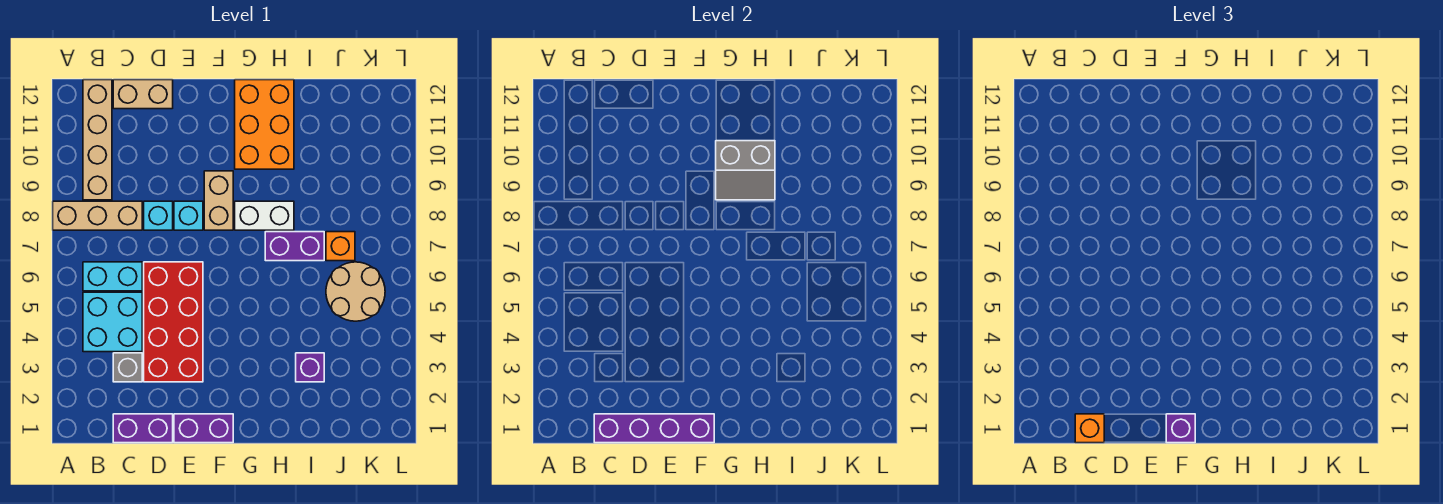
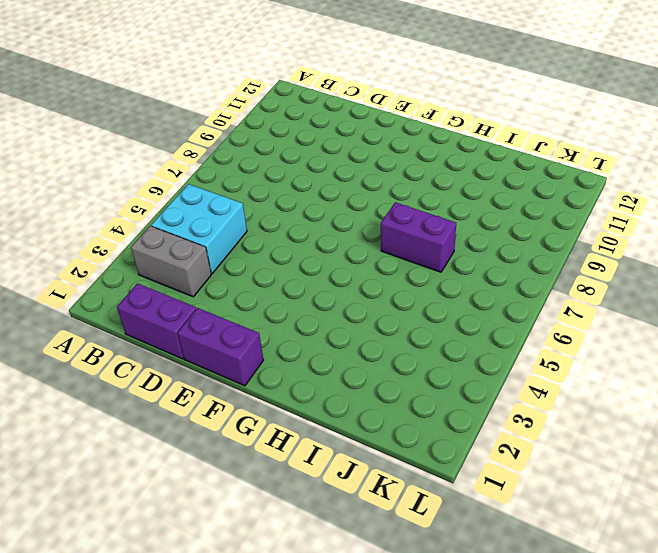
grey 1x2 brick [131,226,211,297] -> grey 1x1 brick [113,353,142,382]
none -> tan 1x3 brick [53,201,142,230]
none -> cyan 1x2 brick [83,262,142,291]
none -> tan 1x4 brick [83,80,112,200]

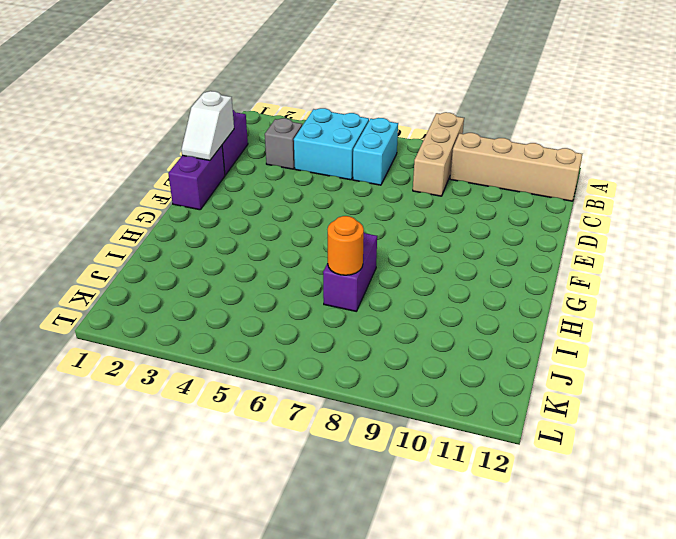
white 1x2 slope [181,91,234,160] -> purple 1x4 brick [594,414,714,443]
orange 1x1 round brick [328,216,364,275] -> none
none -> tan 1x2 brick [113,80,173,109]
none -> red 2x4 brick [144,262,203,382]
none -> cyan 1x1 brick [144,201,173,230]

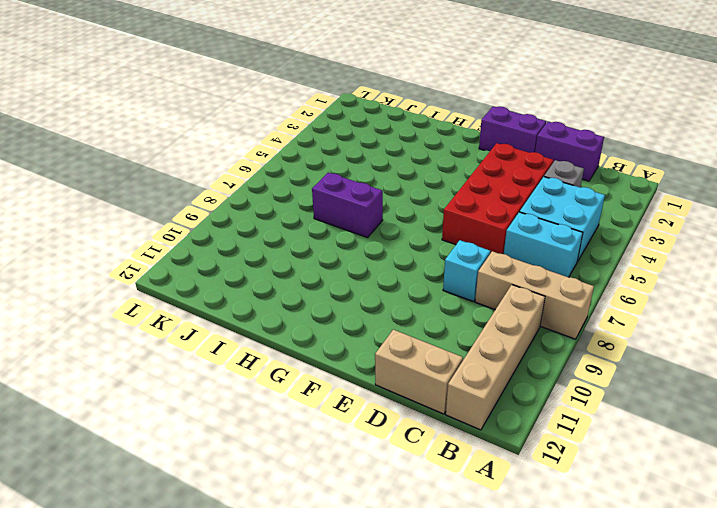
none -> cyan 1x1 brick [174,201,203,230]
none -> tan 1x2 brick [204,171,233,230]
none -> white 1x2 brick [235,201,294,230]

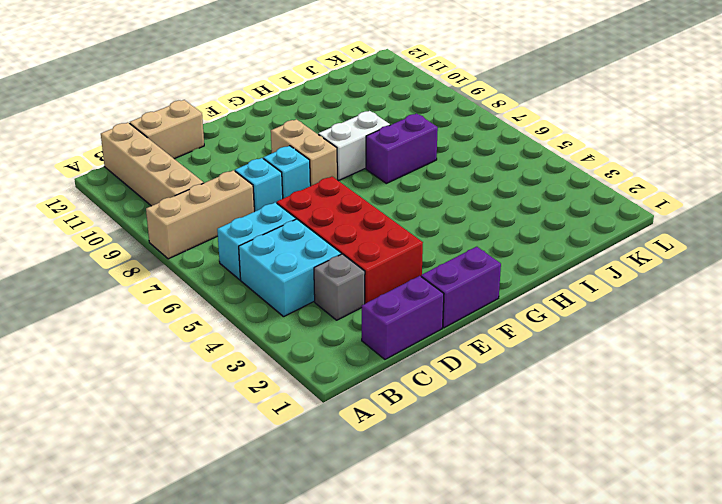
none -> orange 2x3 brick [235,80,294,169]
none -> purple 1x1 brick [296,353,324,382]
none -> tan 2x2 round brick [326,262,385,321]

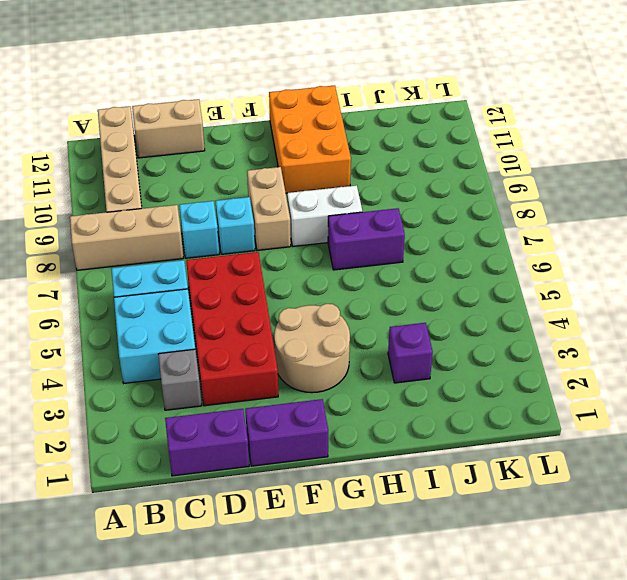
tan 2x2 round brick [274,304,350,393] -> tan 2x2 round brick moved to [326,262,385,321]
none -> orange 1x1 brick [326,232,355,261]
none -> purple 1x4 brick [594,414,714,443]
none -> grey 2x2 slope [716,141,775,200]

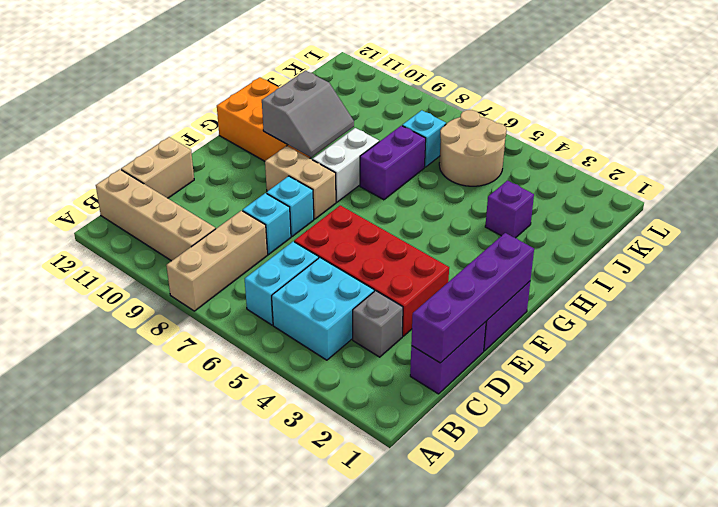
cyan 1x1 brick [402,110,446,167] -> orange 1x1 brick [326,232,355,261]
none -> orange 1x1 brick [1075,414,1104,443]
none -> purple 1x1 brick [1166,414,1195,443]

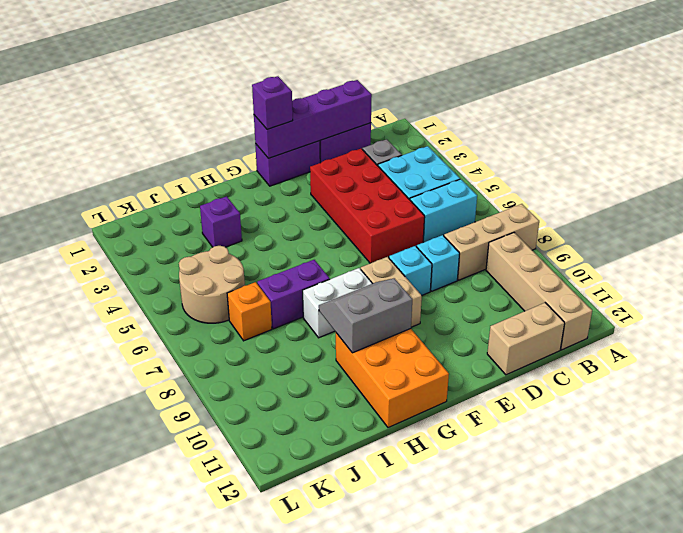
none -> orange 1x1 brick [1075,414,1104,443]

